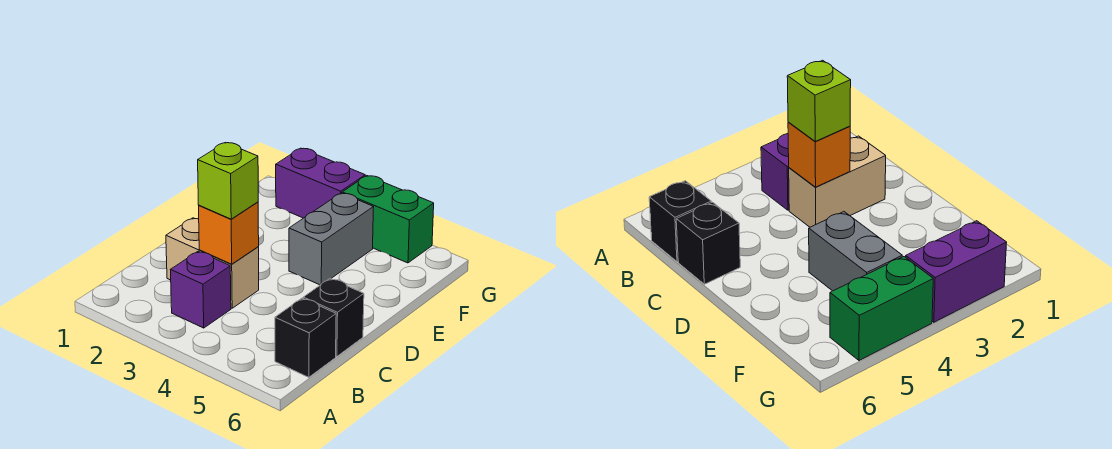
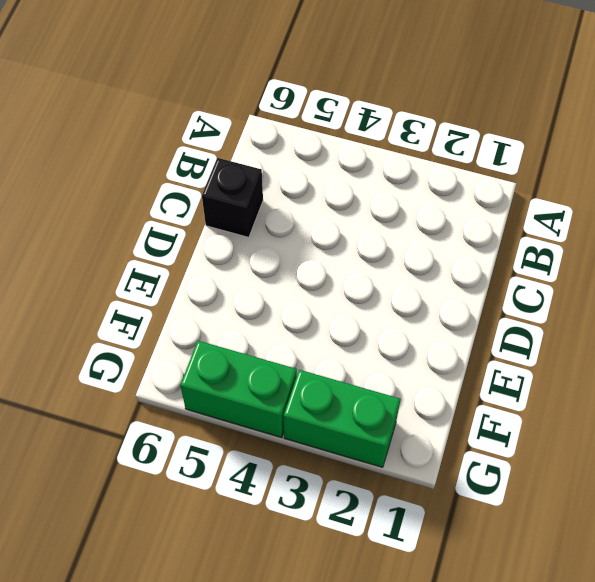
green 1x2 brick [284,370,401,467] -> purple 1x2 brick [276,148,365,218]
none -> purple 1x1 brick [171,251,231,328]
none -> black 1x1 brick [275,298,336,377]

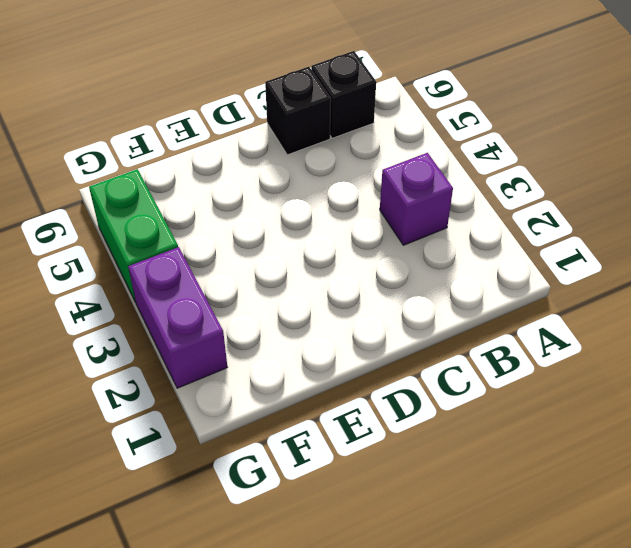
none -> tan 1x2 brick [166,218,259,308]
none -> grey 1x2 brick [289,193,374,285]

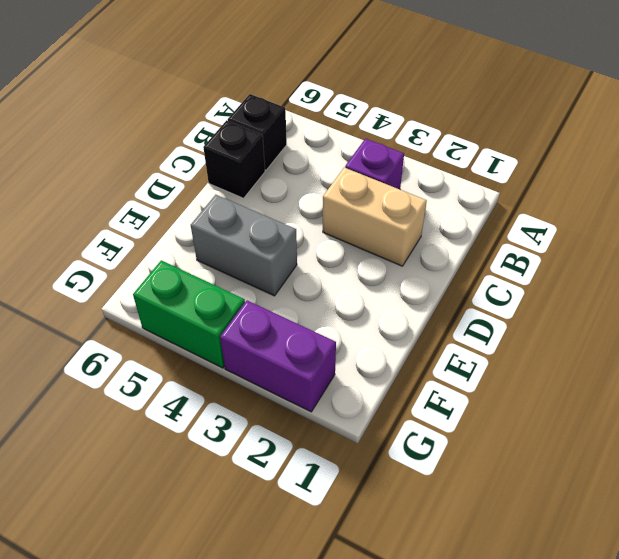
grey 1x2 brick [191,195,297,296] -> grey 1x2 brick turned to [289,193,374,285]
none -> orange 1x1 brick [199,202,259,264]
none -> lime 1x1 brick [198,143,258,219]

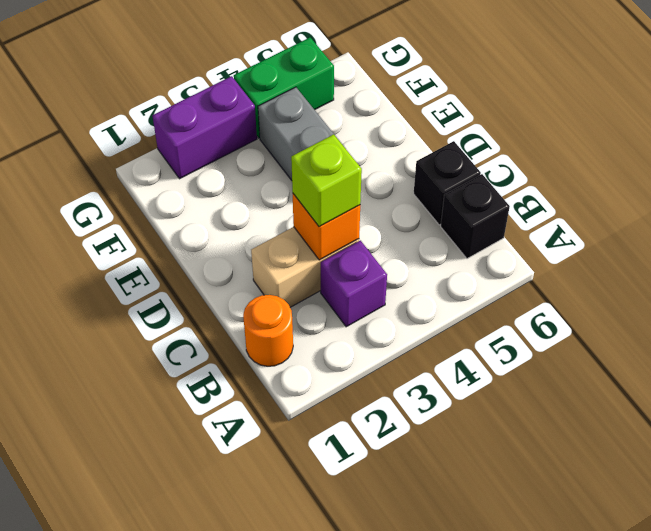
orange 1x1 round brick [243,295,293,366] -> none

